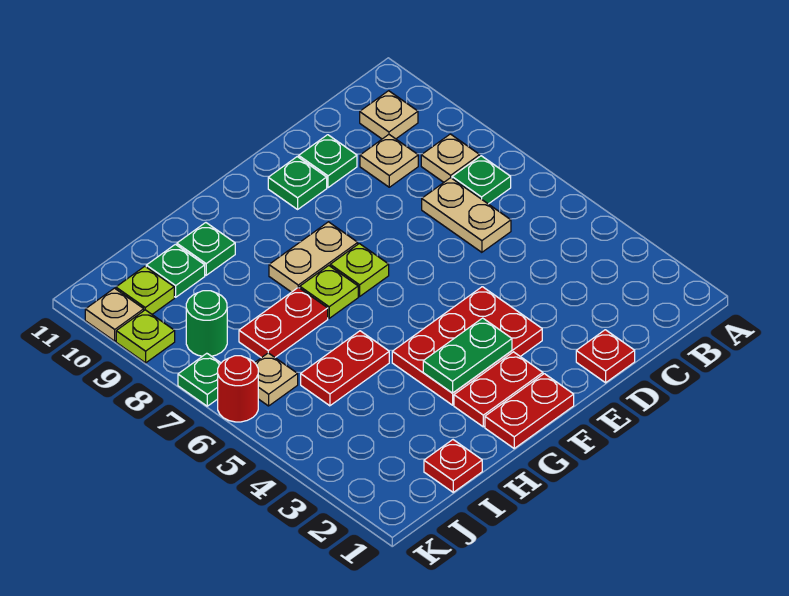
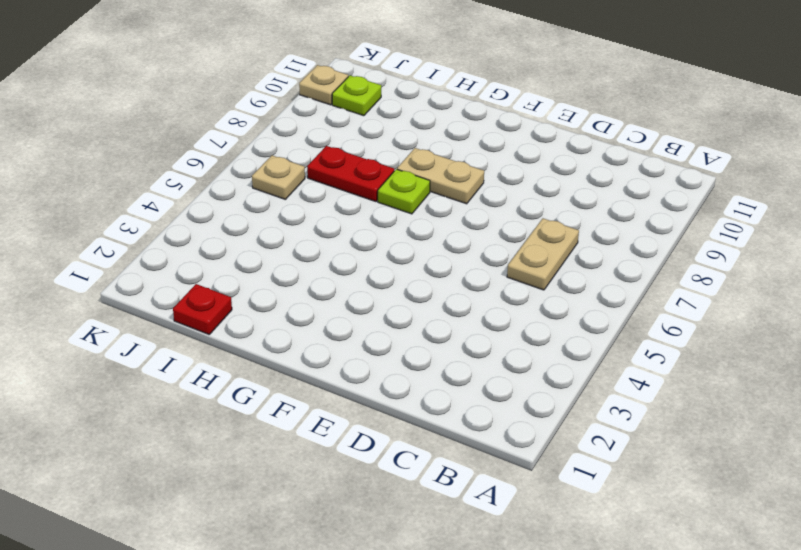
none -> green 1x1 plate [452,156,511,204]
none -> tan 1x1 plate [421,134,480,182]
none -> tan 1x1 plate [360,91,418,139]

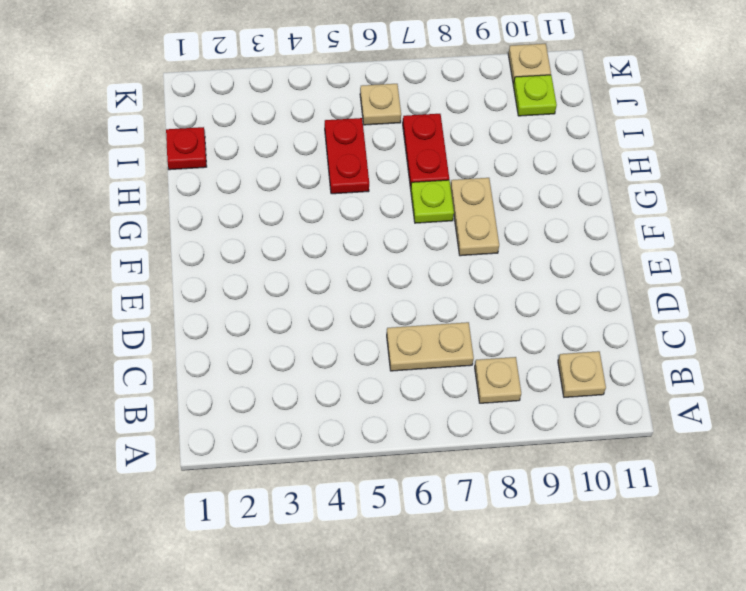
none -> green 1x1 plate [452,156,511,204]
none -> tan 1x1 plate [360,135,418,187]
none -> red 1x1 plate [576,330,635,383]

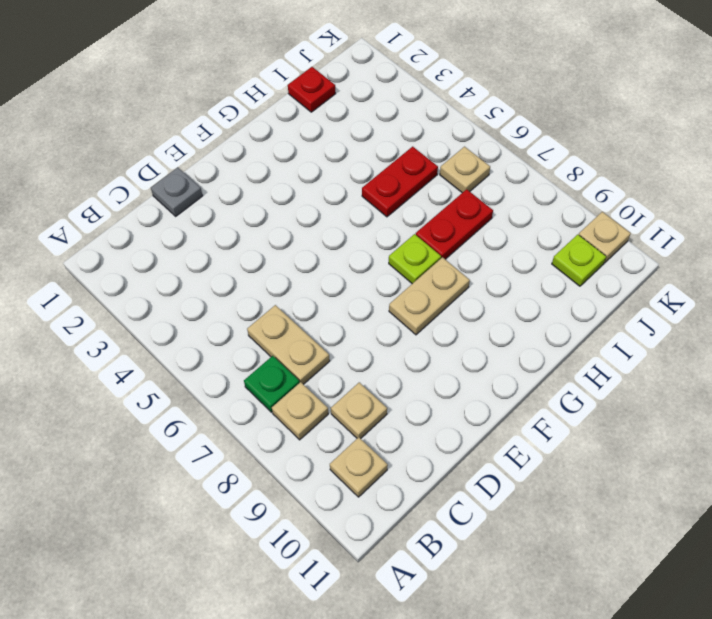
grey 1x1 plate [151,167,203,216] -> red 1x1 plate [576,330,635,383]
none -> green 1x1 plate [299,135,357,188]
none -> red 2x3 plate [392,287,542,405]
none -> green 1x1 plate [268,157,327,209]

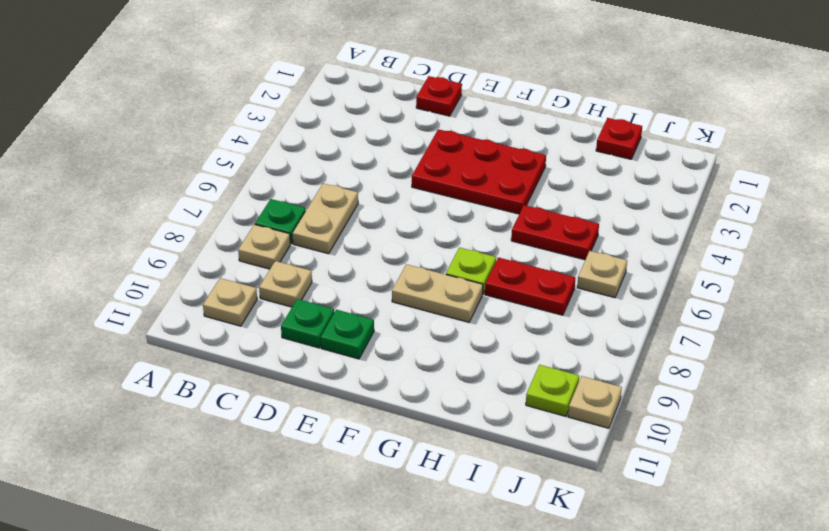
none -> red 1x2 plate [485,374,574,448]
none -> red 1x2 plate [454,352,543,427]
none -> lime 1x1 plate [330,244,389,296]

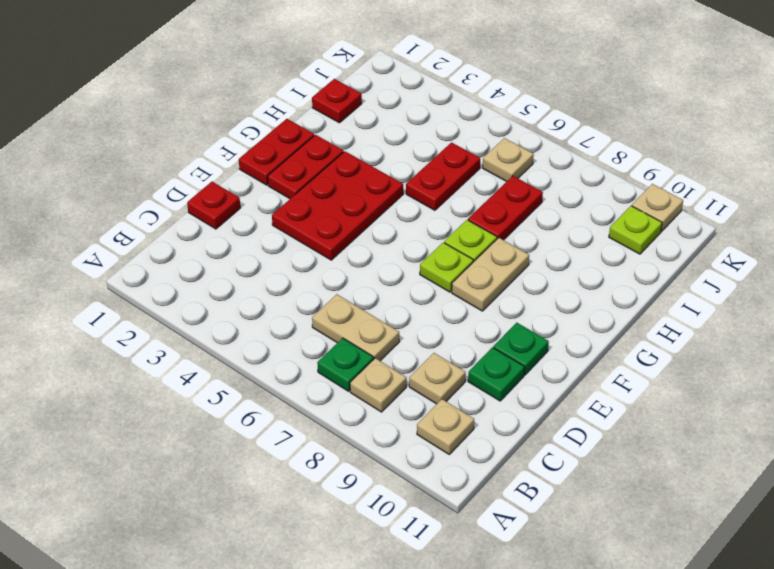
none -> green 1x1 plate [177,223,235,275]
none -> green 1x1 plate [146,244,205,297]
none -> green 1x1 round brick [186,291,227,356]

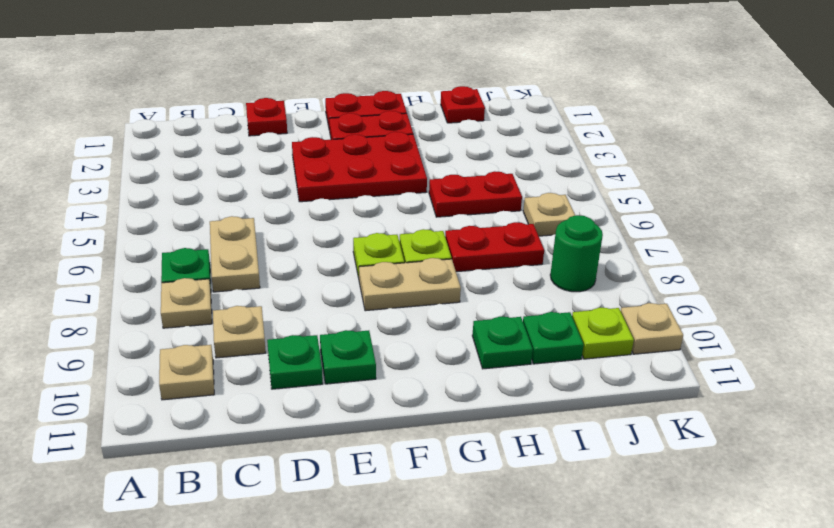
none -> red 1x1 round brick [218,356,258,422]
none -> green 1x1 plate [178,353,221,406]
none -> lime 1x1 plate [116,310,175,363]

